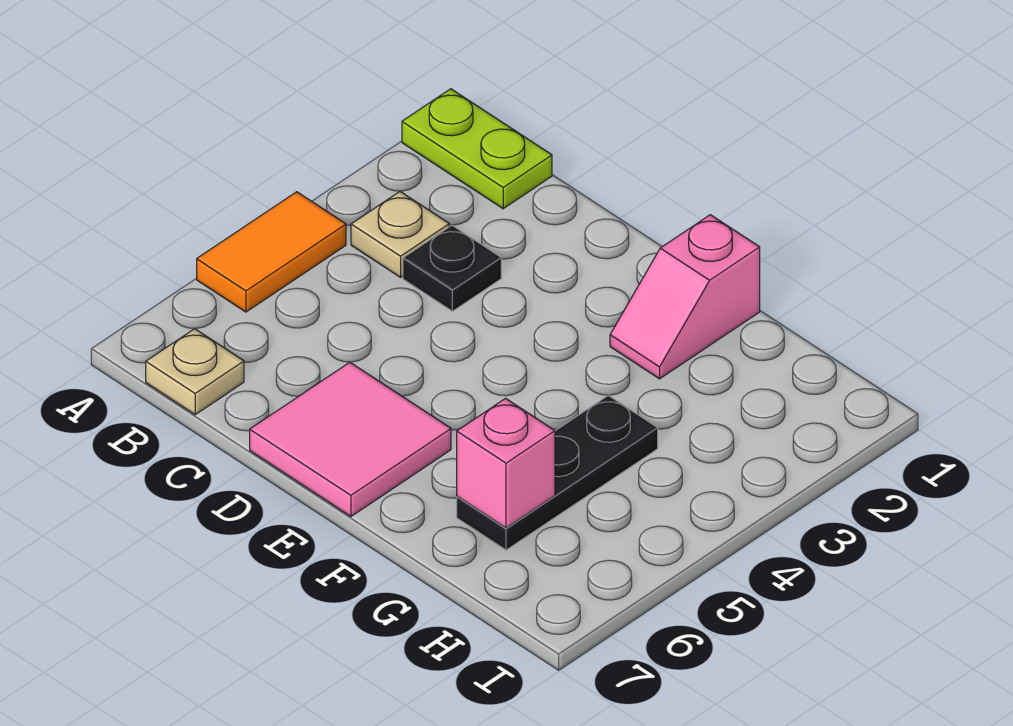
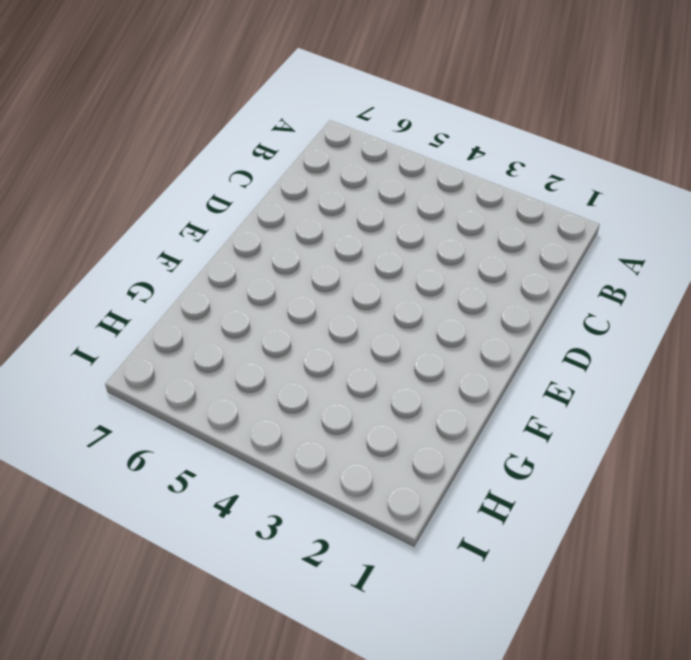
none -> lime 1x2 plate [402,89,552,209]
none -> orange 1x2 tile [197,192,346,312]

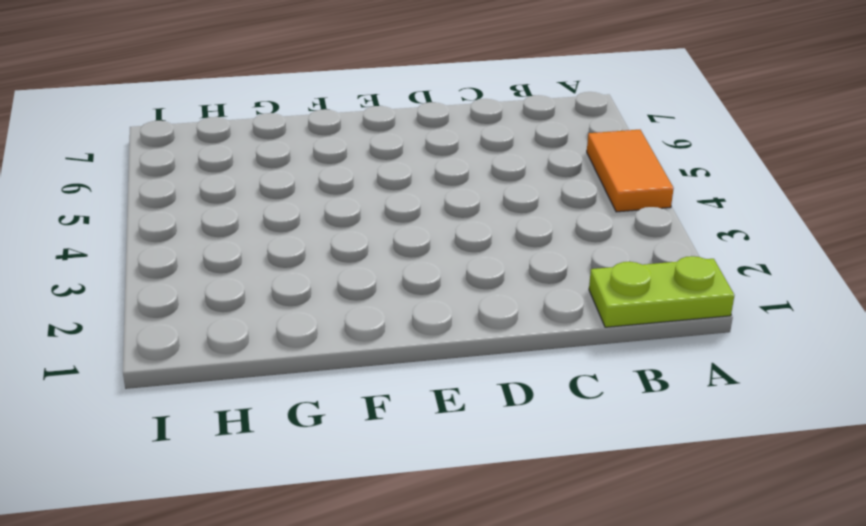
none -> tan 1x1 plate [351,192,449,277]
none -> tan 1x1 plate [146,329,244,415]

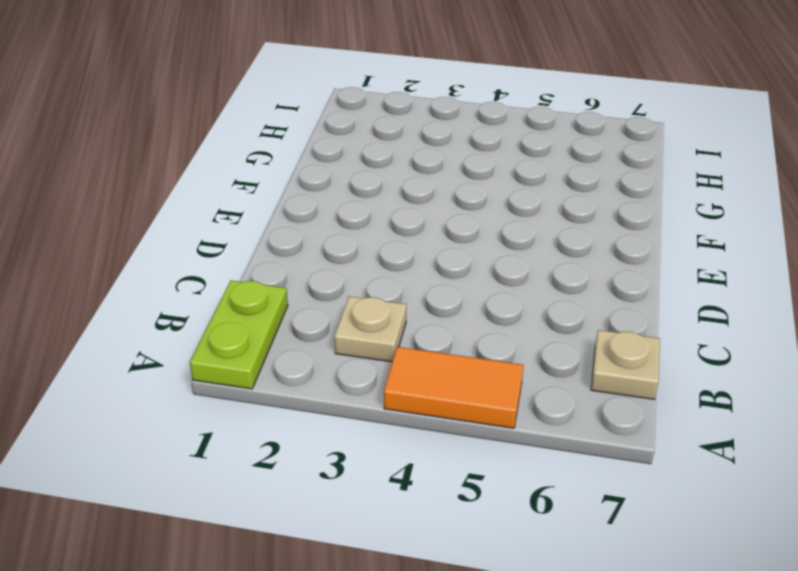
none -> black 1x1 plate [403,226,501,311]
none -> pink 2x2 tile [250,362,451,516]

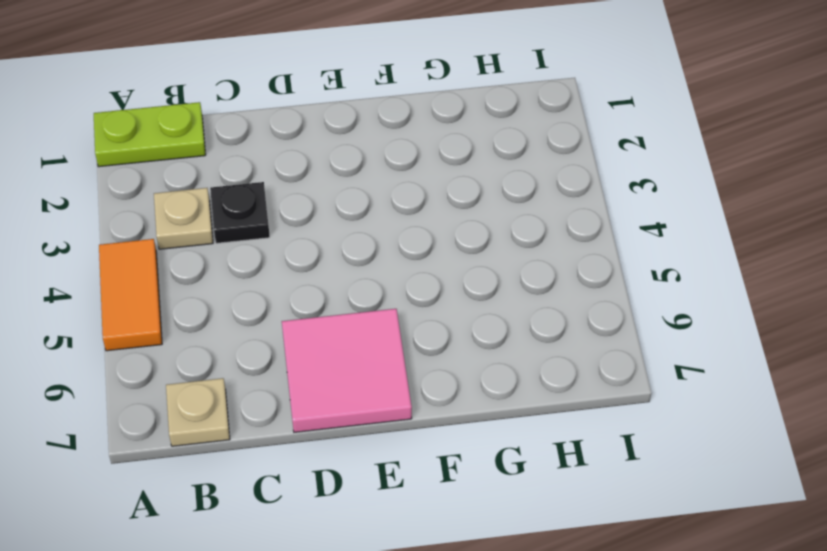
none -> pink 1x2 slope [610,215,760,379]
none -> black 1x3 plate [457,395,658,550]

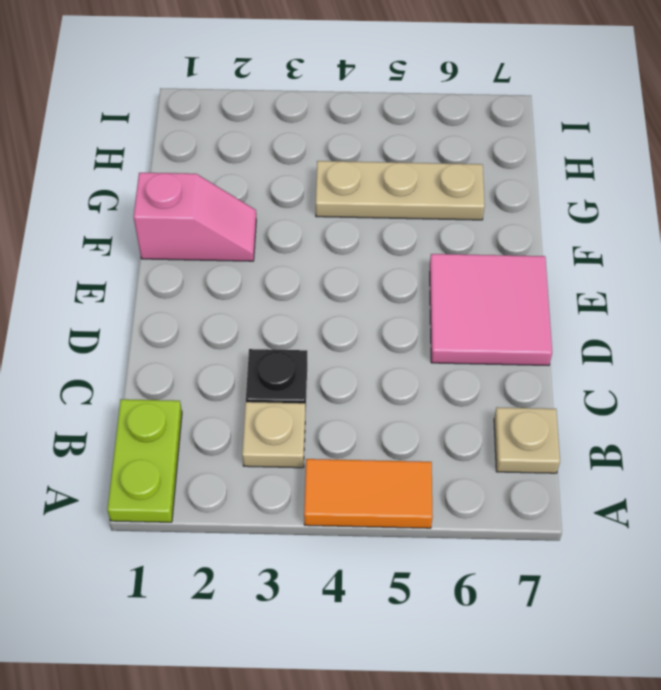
tan 1x3 plate [316,161,485,220] -> black 1x3 plate [457,395,658,550]
none -> pink 1x1 brick [457,398,555,528]

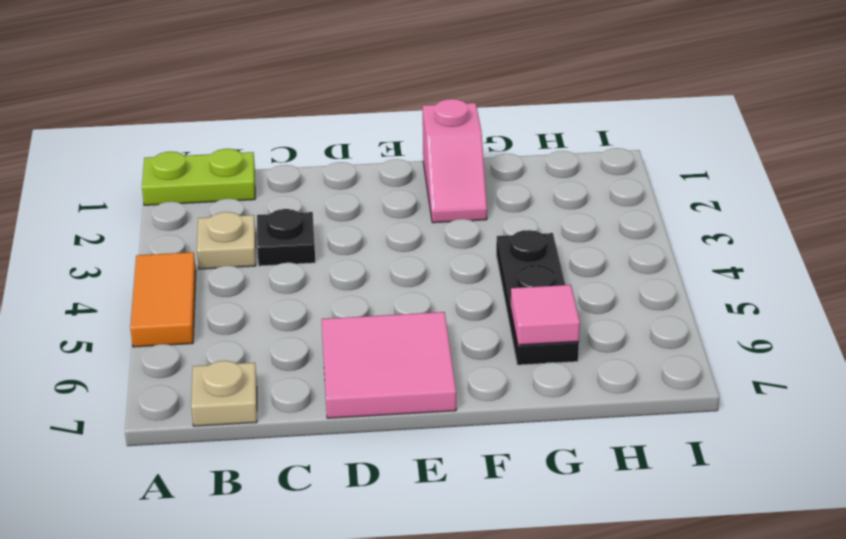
pink 1x1 tile [511,285,580,345] -> pink 1x1 brick [457,398,555,528]

